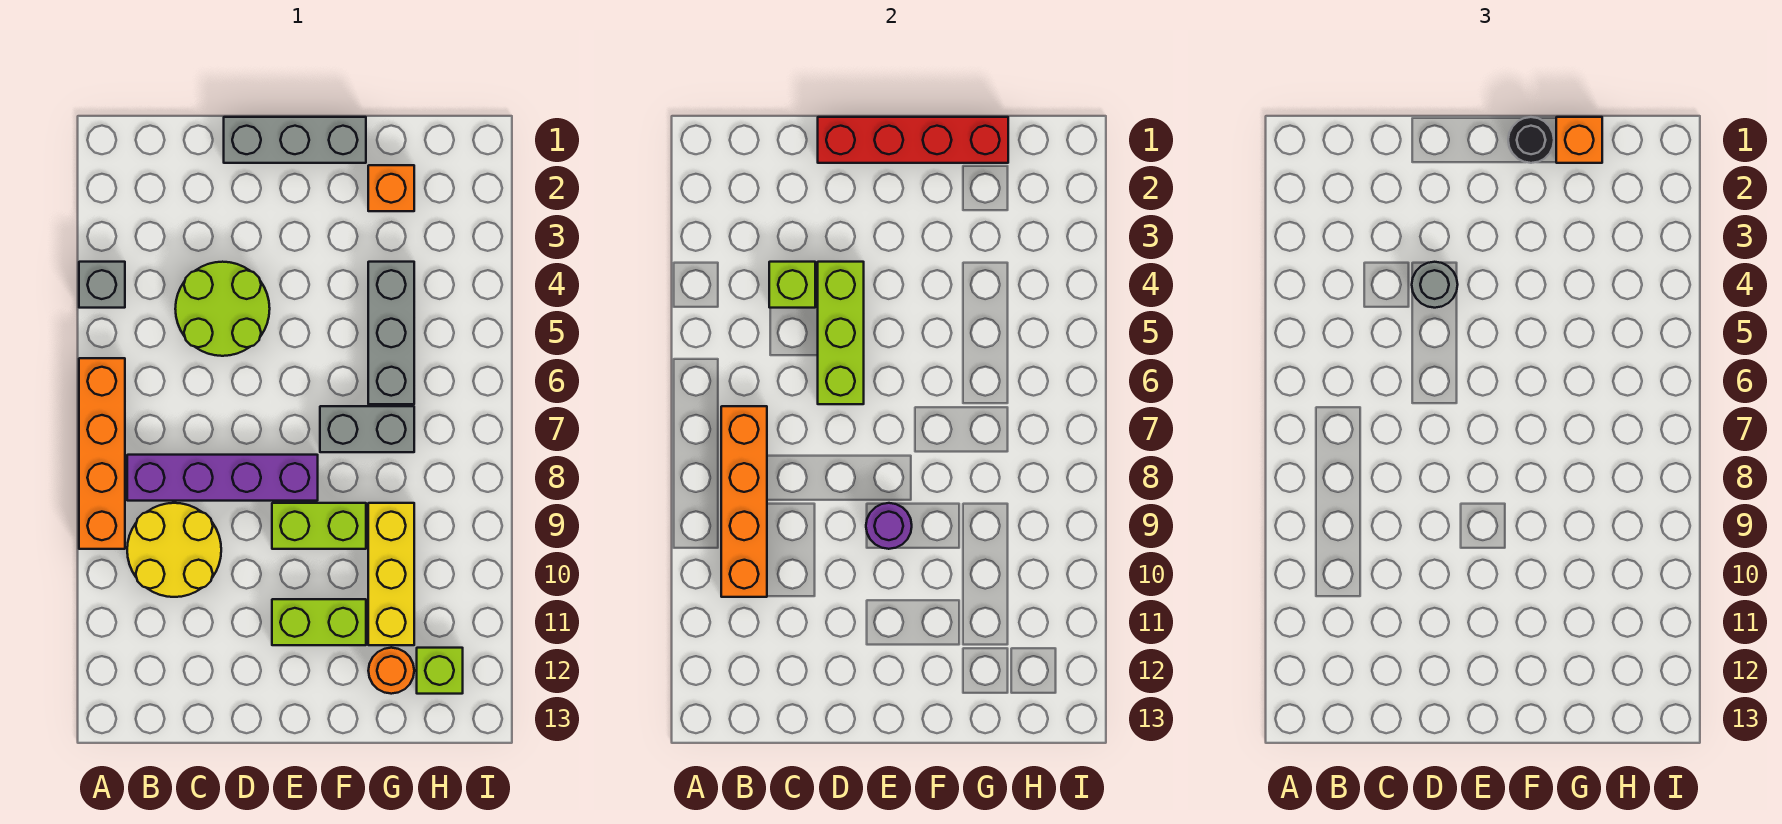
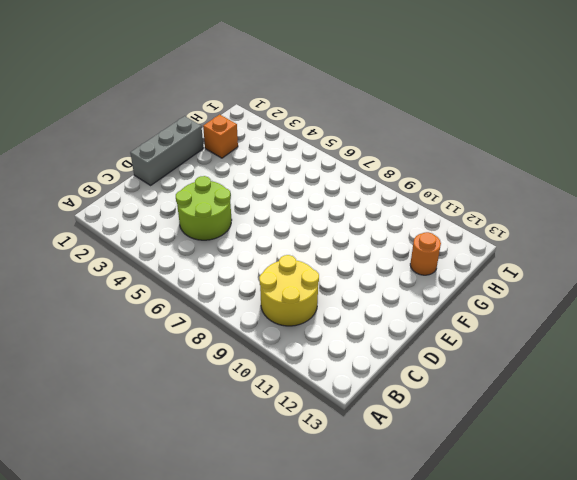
none -> grey 1x1 brick [79,262,125,308]
none -> orange 1x4 brick [79,358,125,549]
none -> purple 1x4 brick [127,455,318,501]

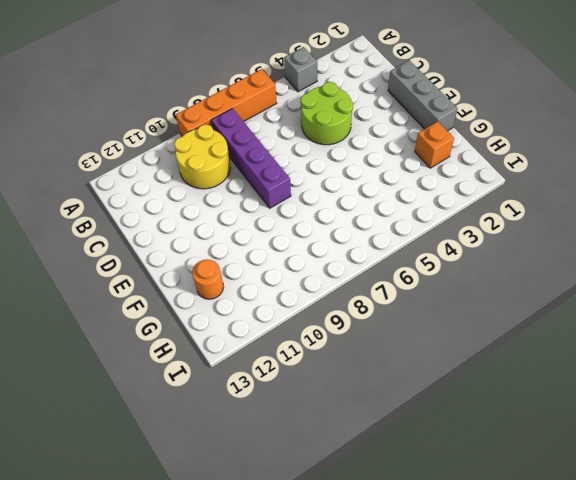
none -> lime 1x2 brick [272,503,366,549]
none -> lime 1x2 brick [272,599,366,645]
none -> grey 1x2 brick [320,406,414,452]

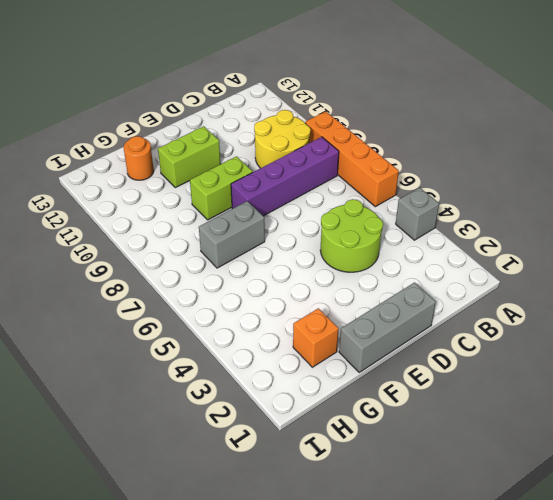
none -> grey 1x3 brick [368,262,414,404]
none -> yellow 1x3 brick [368,503,414,645]
none -> lime 1x1 brick [417,648,463,694]

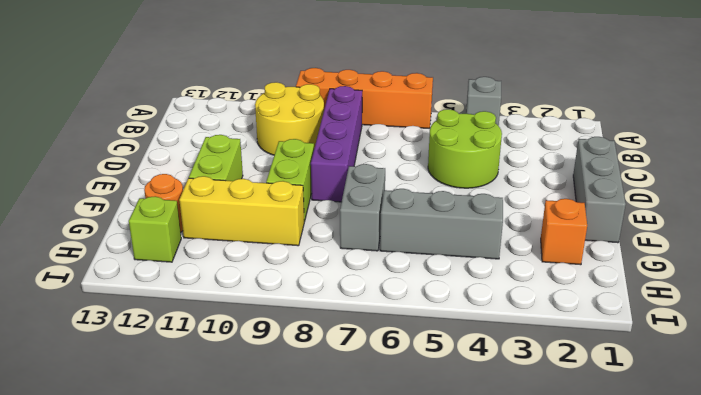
none -> orange 1x4 brick [721,406,767,597]
none -> lime 1x1 brick [769,262,815,308]
none -> red 1x4 brick [818,117,1008,163]

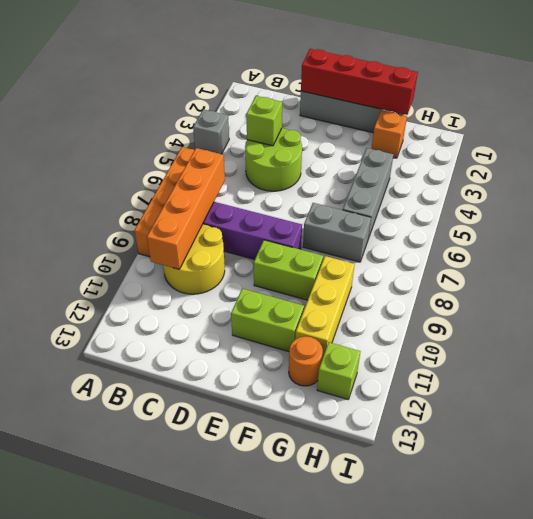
none -> lime 1x3 brick [818,262,864,404]
none -> purple 1x1 round brick [866,503,912,549]
none -> grey 1x1 round brick [1412,262,1458,308]

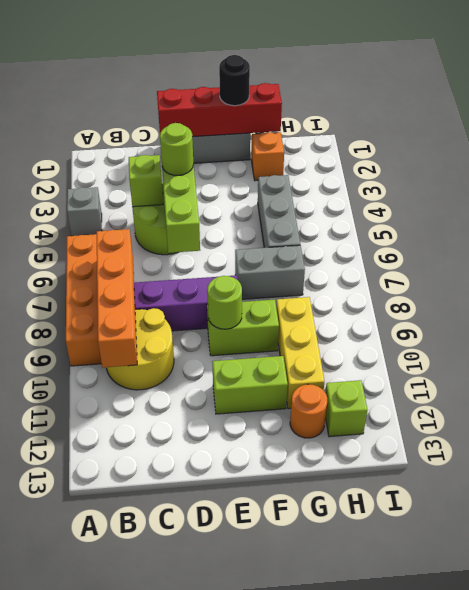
lime 1x1 round brick [160,123,193,175] -> grey 1x1 round brick [1412,262,1458,308]
lime 1x1 round brick [207,276,242,329] -> purple 1x1 round brick [866,503,912,549]
none -> orange 1x1 brick [1556,117,1602,163]

